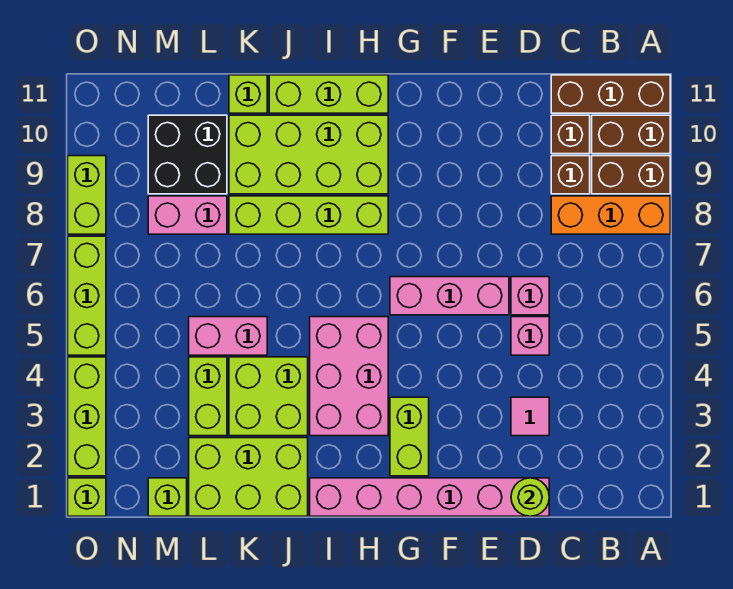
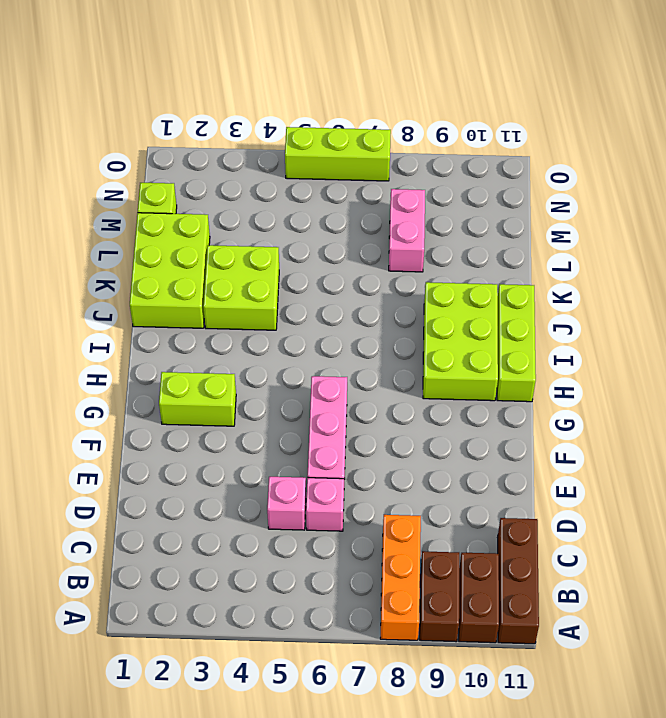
lime 2x3 brick [423,282,498,401] -> lime 2x4 brick [229,115,388,194]
none -> brown 1x1 brick [551,156,590,194]
none -> brown 1x1 brick [551,115,590,154]
none -> pink 1x6 brick [310,478,549,516]

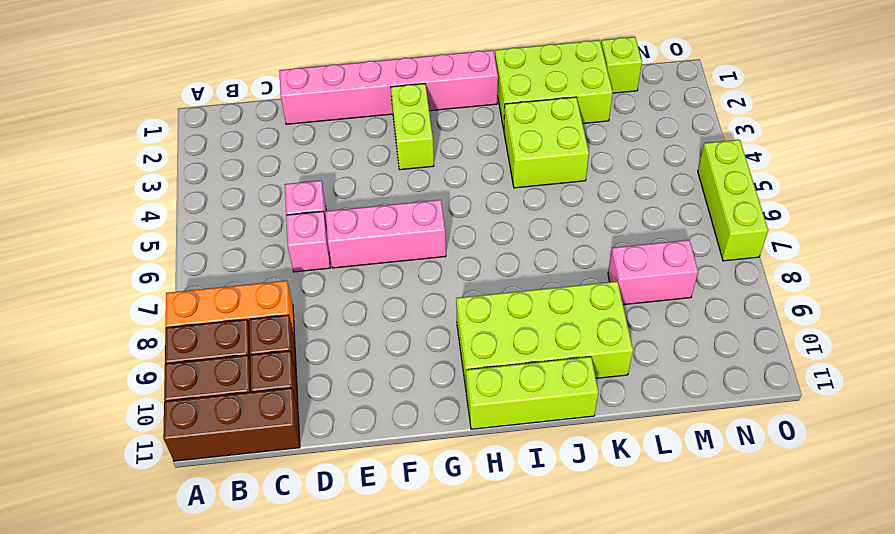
none -> pink 1x1 tile [511,397,549,436]
none -> pink 2x3 brick [310,317,388,436]
none -> lime 1x4 brick [229,196,388,234]

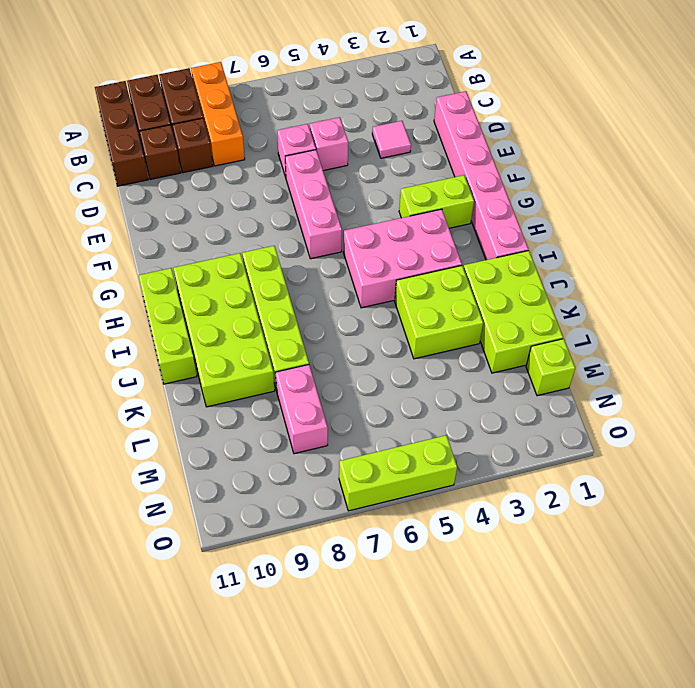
none -> pink 1x2 brick [189,317,267,355]
none -> lime 1x1 brick [229,75,267,113]
none -> lime 1x2 brick [189,357,227,436]

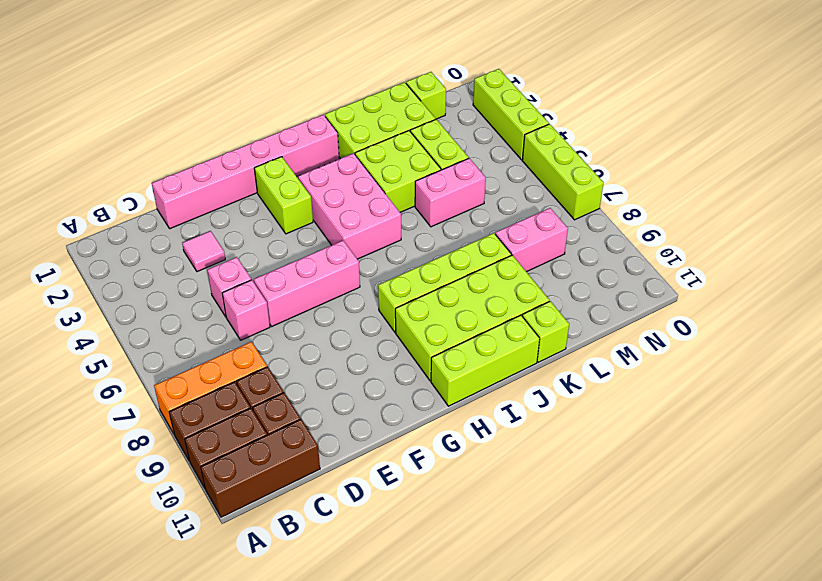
none -> black 2x2 brick [148,115,227,194]
none -> lime 1x1 brick [68,478,106,516]
none -> lime 1x2 brick [68,156,106,234]

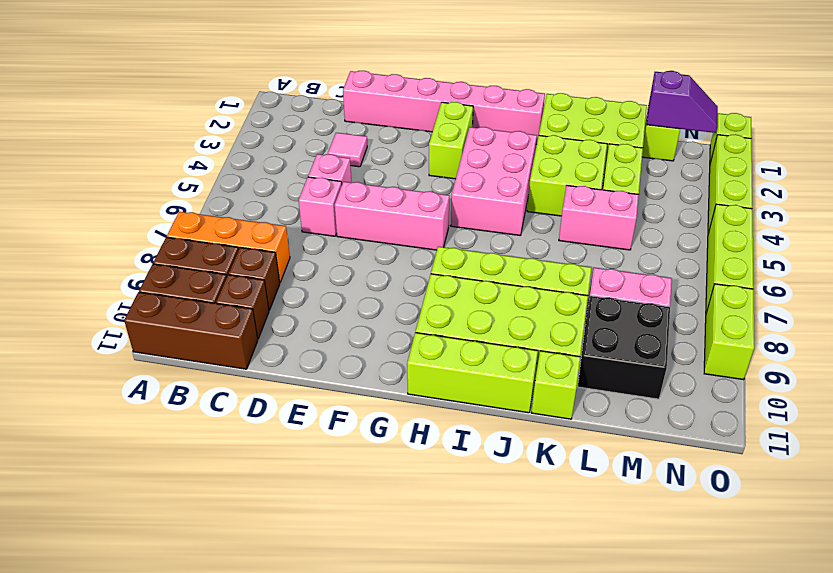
purple 1x2 slope [647,71,718,133] -> none
none -> lime 1x1 round brick [511,478,549,516]

